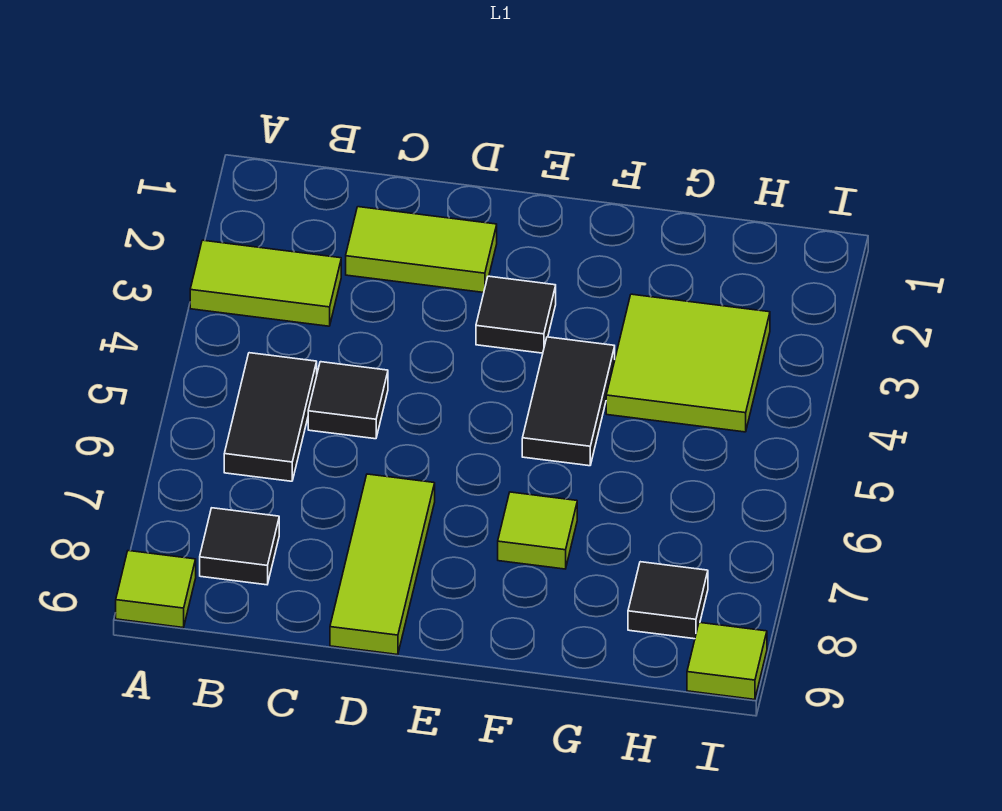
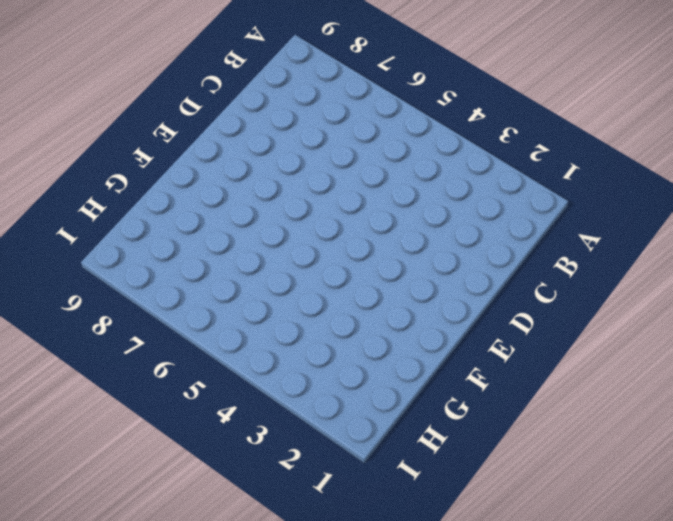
none -> lime 1x2 tile [190,240,341,326]
none -> lime 1x1 tile [116,551,196,627]
none -> black 1x2 tile [224,353,317,481]

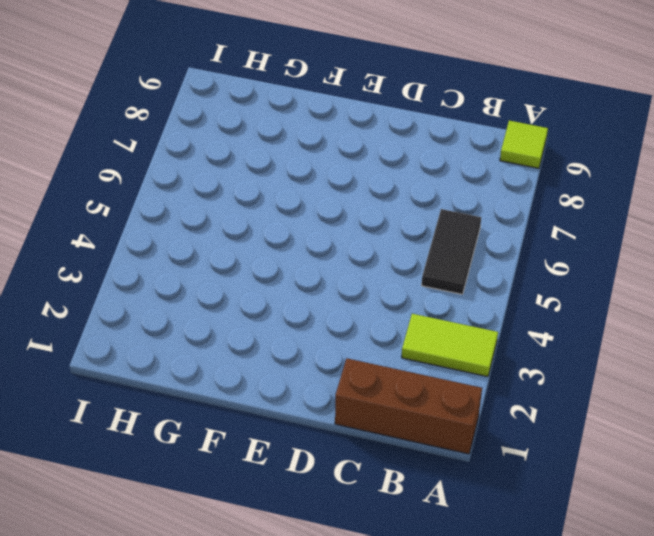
brown 1x3 brick [335,359,482,454] -> none
none -> black 1x1 tile [200,508,279,585]
none -> lime 1x2 tile [346,207,497,293]
none -> black 1x1 tile [308,362,388,439]

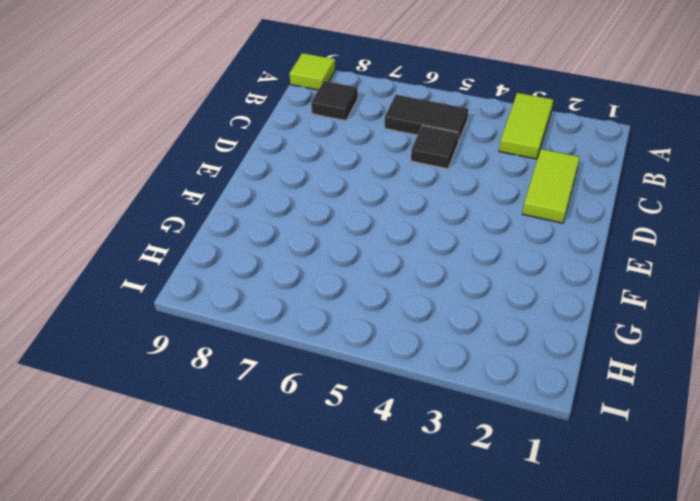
none -> lime 1x3 tile [330,474,435,655]
none -> black 1x1 tile [476,276,556,353]
none -> black 1x2 tile [522,337,615,466]

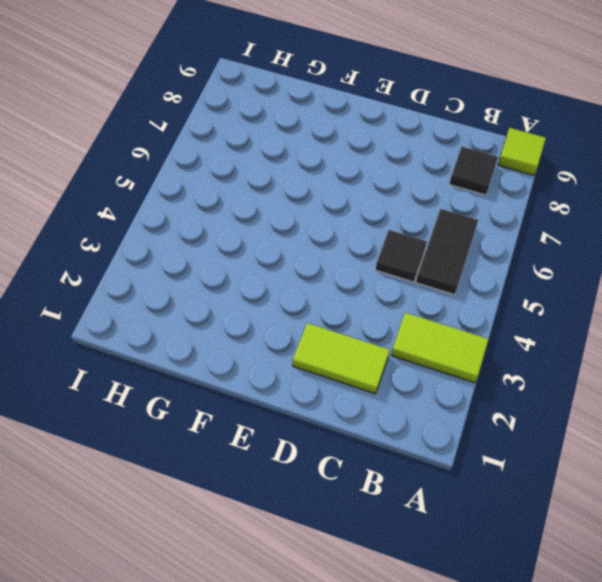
none -> lime 1x3 tile [330,474,435,655]
none -> black 1x1 tile [476,276,556,353]
none -> black 1x2 tile [522,337,615,466]

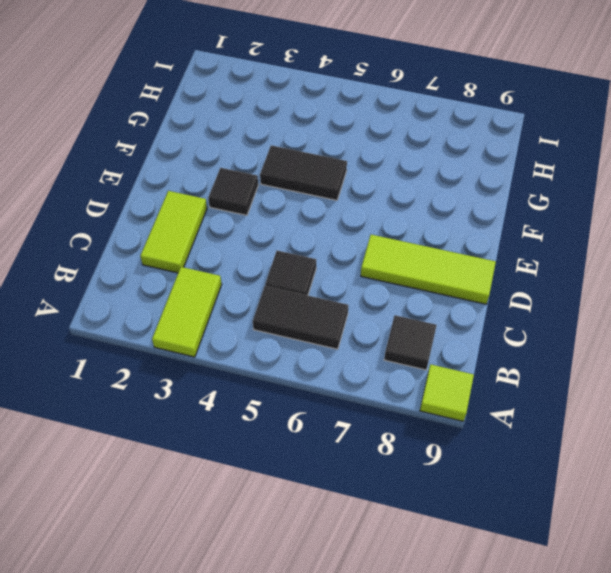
none -> lime 1x1 tile [498,492,577,569]
none -> lime 2x2 tile [606,294,770,432]
none -> black 1x1 tile [628,562,708,639]

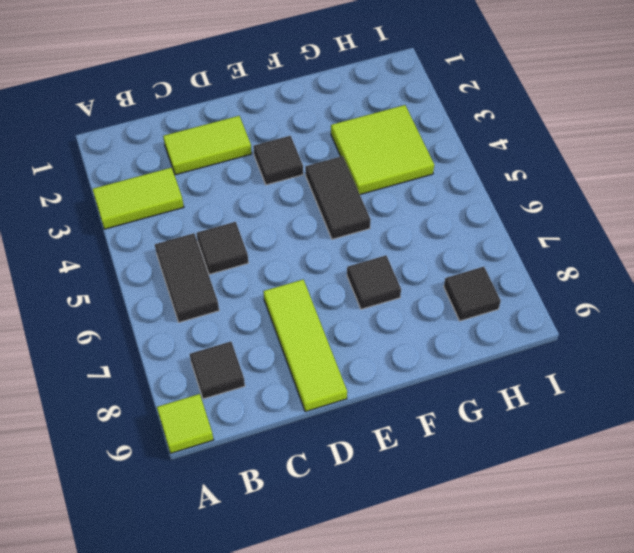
black 1x1 tile [347,256,401,309] -> lime 1x1 tile [498,492,577,569]
none -> lime 1x1 tile [687,622,767,699]

